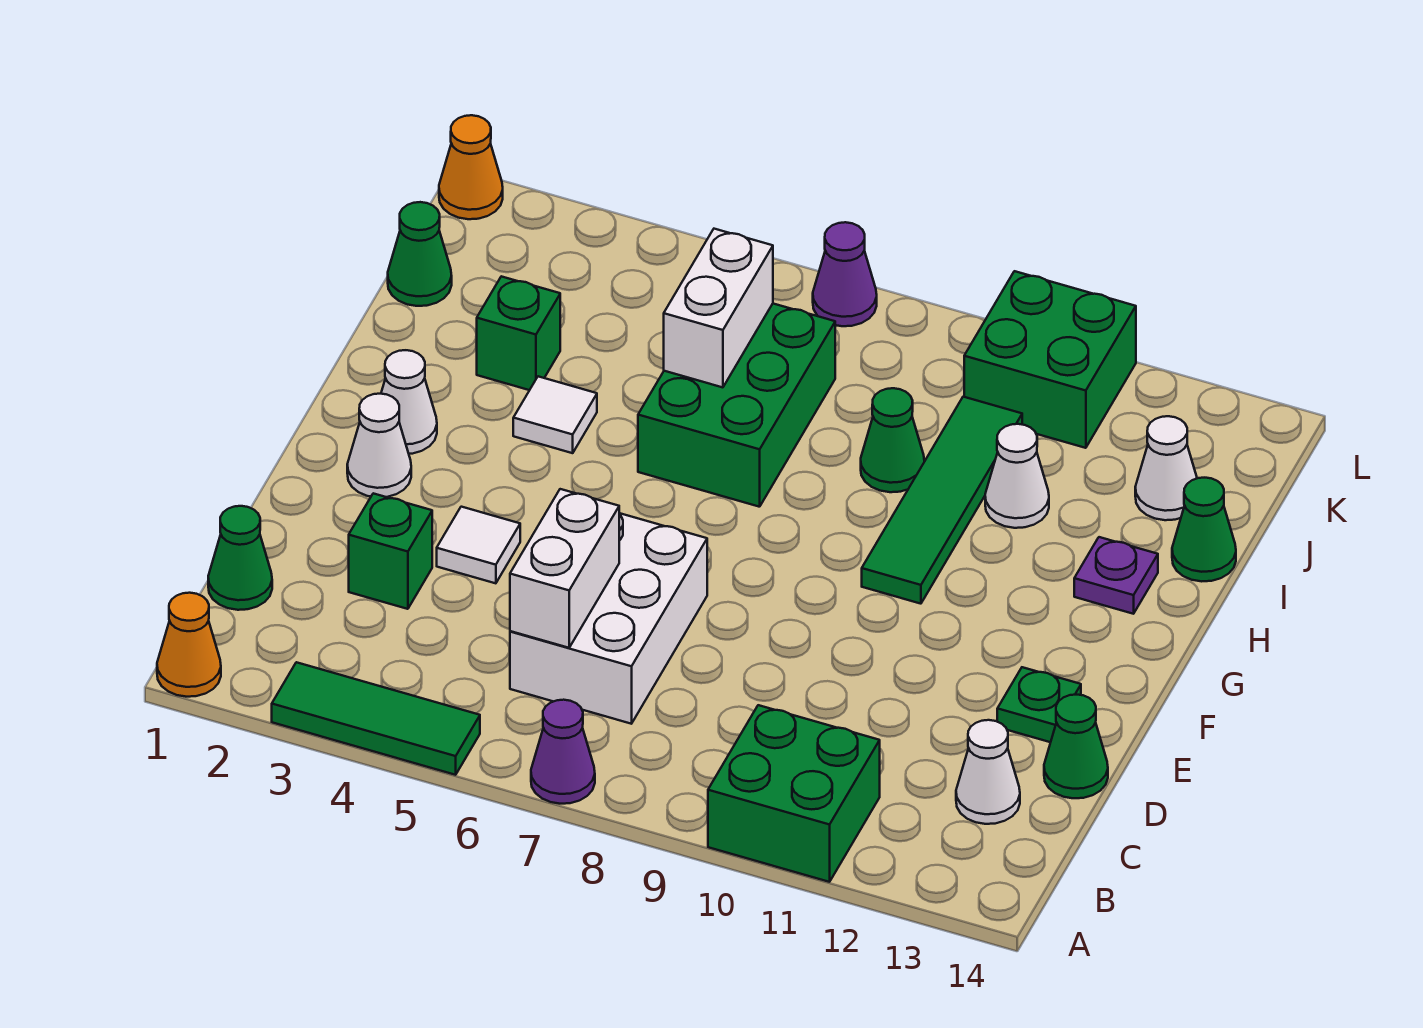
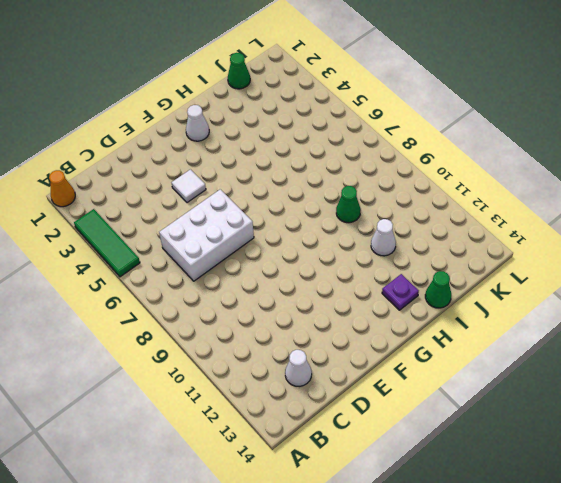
none -> purple 1x1 cone [531,700,595,804]
none -> green 2x2 brick [708,705,880,882]
none -> green 1x1 cone [208,506,272,610]

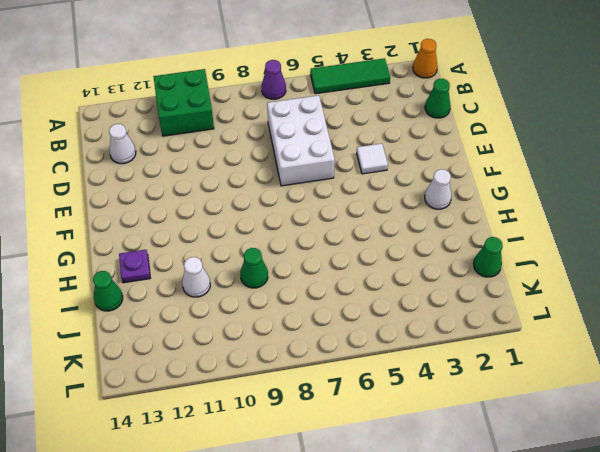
none -> green 1x1 brick [349,493,432,609]
none -> green 1x1 cone [1044,695,1108,798]
none -> green 1x1 plate [997,667,1081,742]

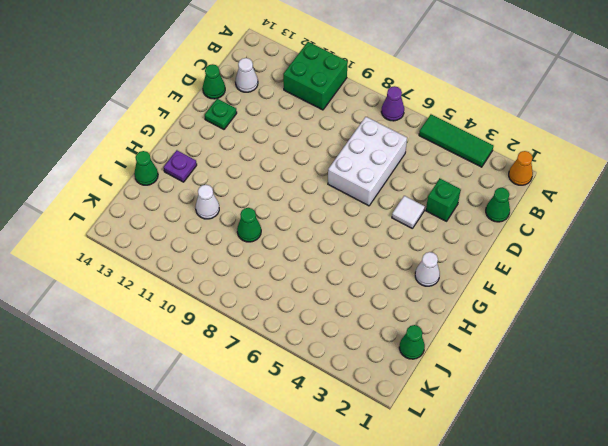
none -> white 1x1 cone [347,394,411,497]
none -> green 1x4 tile [862,397,1022,604]
none -> white 1x1 tile [513,376,597,453]

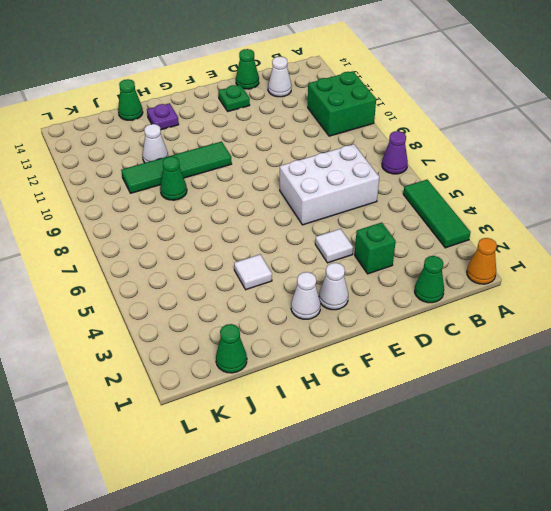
none -> green 2x3 brick [638,304,835,507]
none -> green 1x1 brick [477,276,560,390]
none -> white 1x1 cone [1135,416,1197,520]

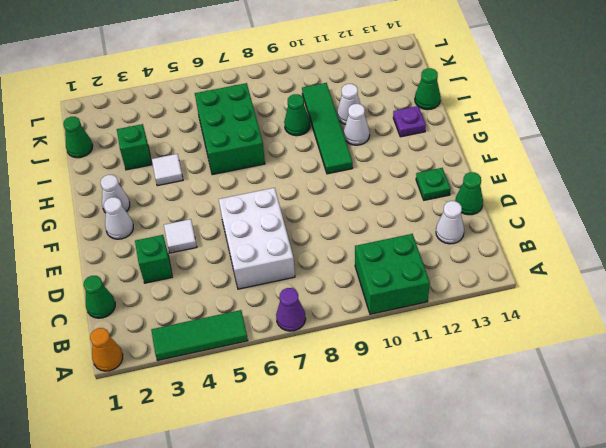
white 1x1 cone [344,104,370,145] -> white 1x1 cone moved to [1135,416,1197,520]
none -> green 2x2 brick [964,271,1136,448]
none -> orange 1x1 cone [439,115,503,219]
none -> purple 1x1 cone [813,222,877,326]

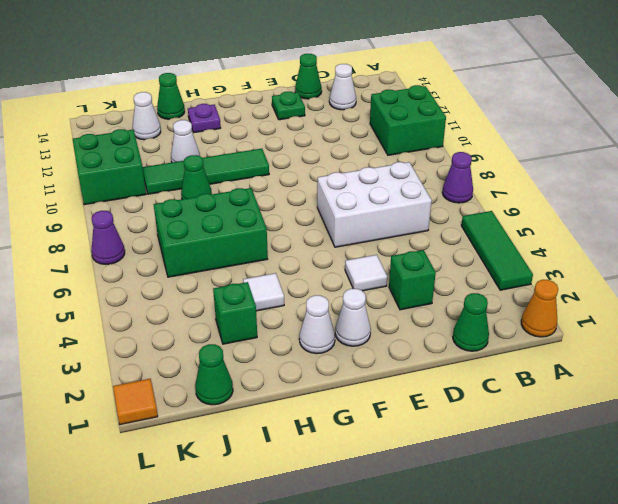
orange 1x1 tile [113,379,158,425] -> orange 1x1 cone [439,115,503,219]
none -> white 1x2 brick [510,489,619,648]
none -> white 1x2 brick [664,229,773,387]

